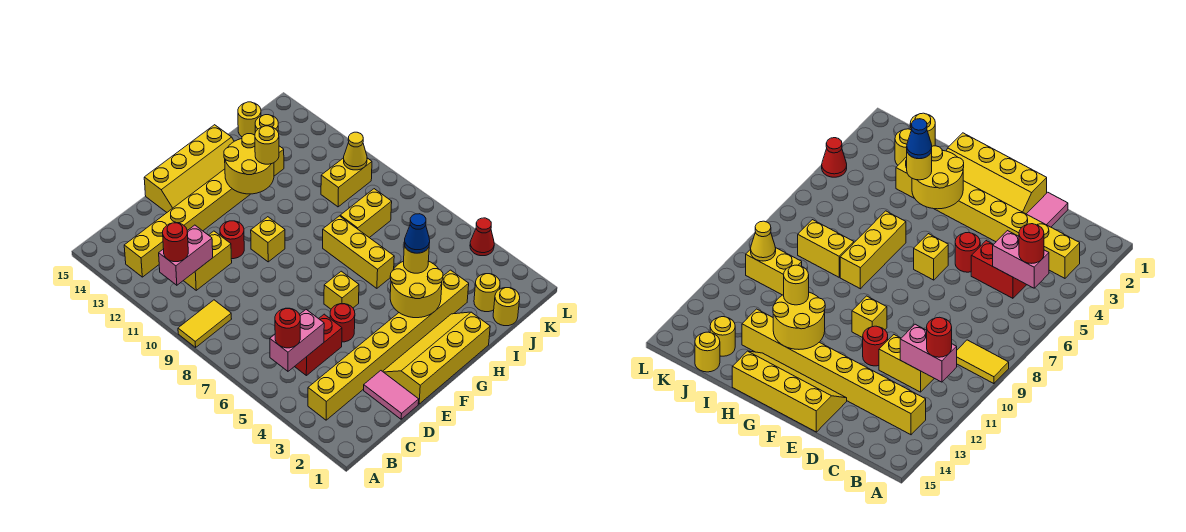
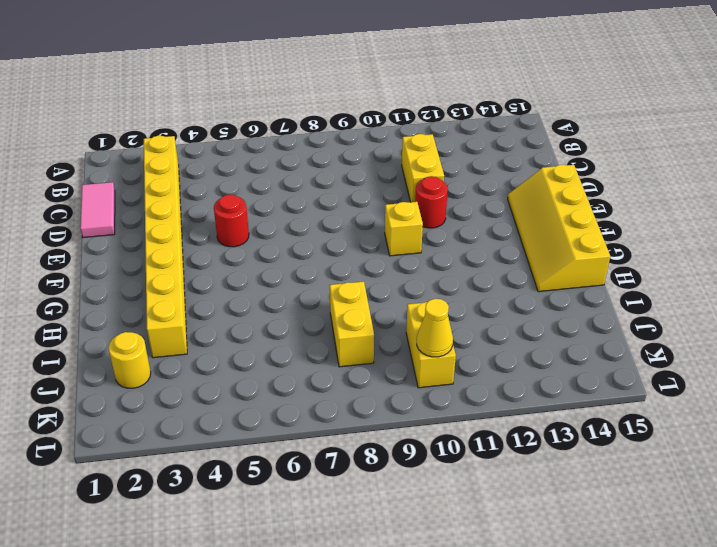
pink 1x2 tile [80,182,115,238] -> pink 1x2 tile turned to [364,371,419,419]
none -> yellow 1x2 tile [178,300,231,347]
none -> yellow 1x8 brick [124,146,284,277]
none -> red 1x2 brick [295,314,342,376]
none -> yellow 2x4 slope [383,312,490,404]

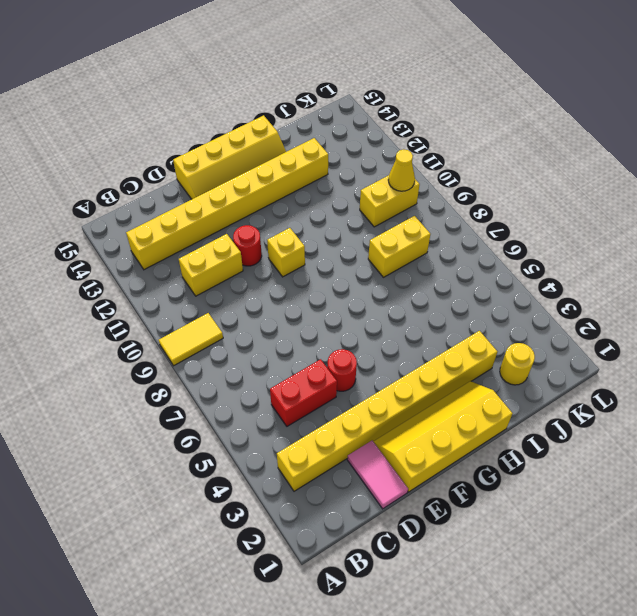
none -> yellow 1x1 brick [324,271,359,309]
none -> yellow 1x3 brick [323,216,394,288]
none -> yellow 1x1 round brick [493,288,520,326]
none -> yellow 1x1 round brick [255,115,278,132]

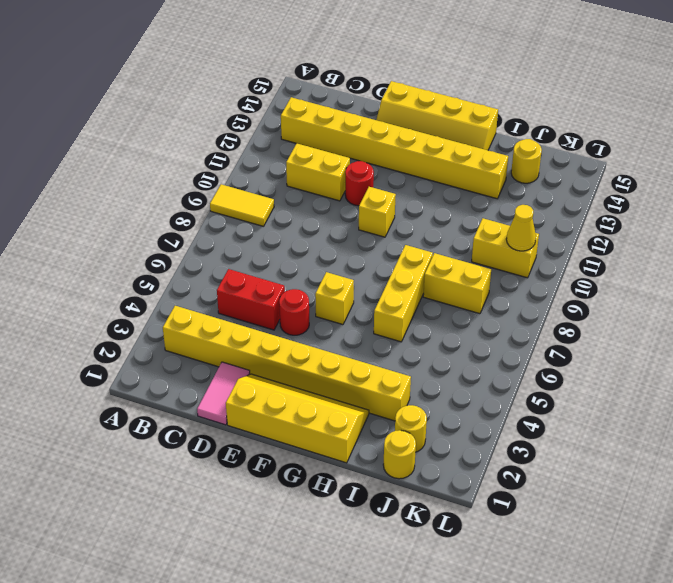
none -> yellow 1x1 round brick [238,102,261,137]
none -> red 1x1 cone [470,218,494,256]
none -> pink 1x2 brick [270,310,324,371]
none -> pink 1x2 brick [159,225,213,285]

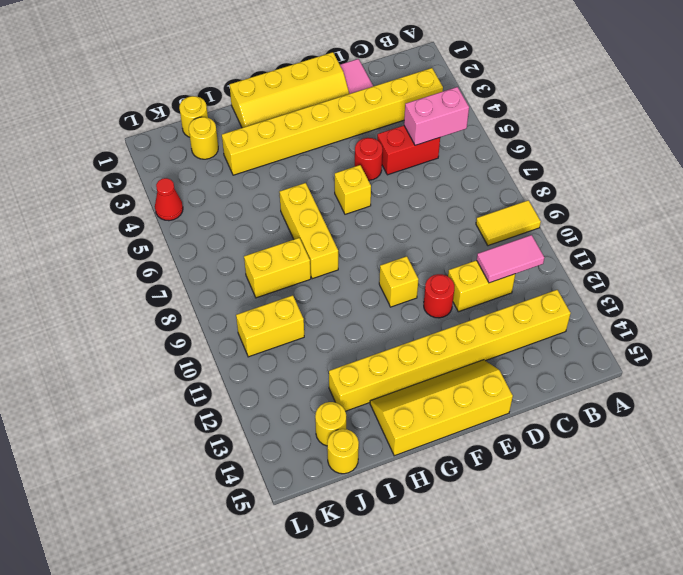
pink 1x2 tile [477,235,544,283] -> pink 1x2 brick [159,225,213,285]
none -> yellow 2x2 round brick [390,261,443,318]
none -> yellow 2x2 round brick [224,134,274,194]
none -> yellow 1x1 cone [344,132,367,170]
none -> red 1x1 round brick [275,308,300,348]

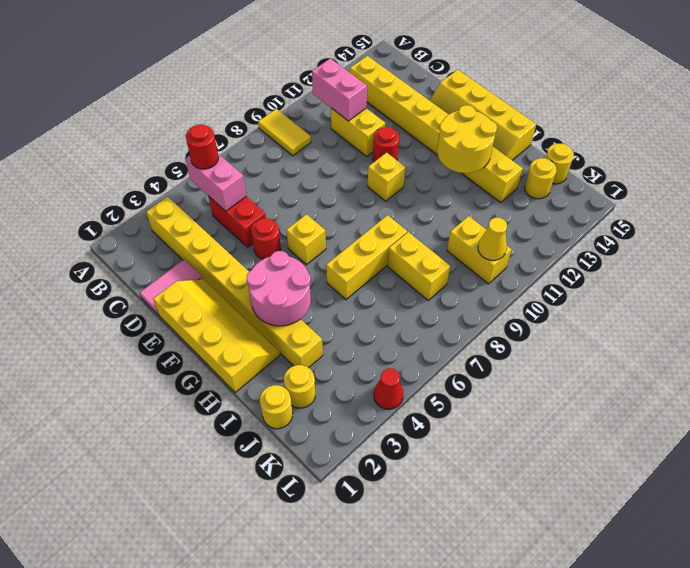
pink 2x2 round brick [247,251,311,326] -> yellow 2x2 round brick [390,261,443,318]
none -> red 1x1 round brick [163,223,188,262]
none -> yellow 1x1 round brick [404,244,429,273]
none -> yellow 1x1 round brick [255,126,279,164]
none -> blue 1x1 cone [404,214,430,253]

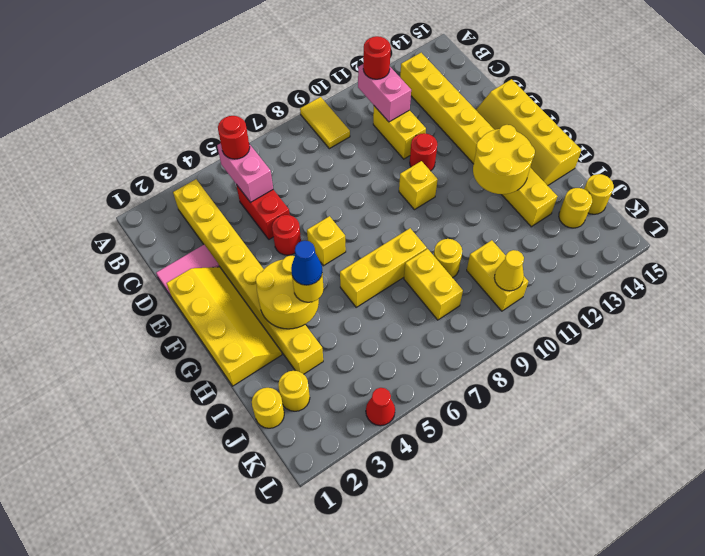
yellow 1x1 round brick [434,239,462,278] -> yellow 1x1 round brick moved to [255,126,279,164]

